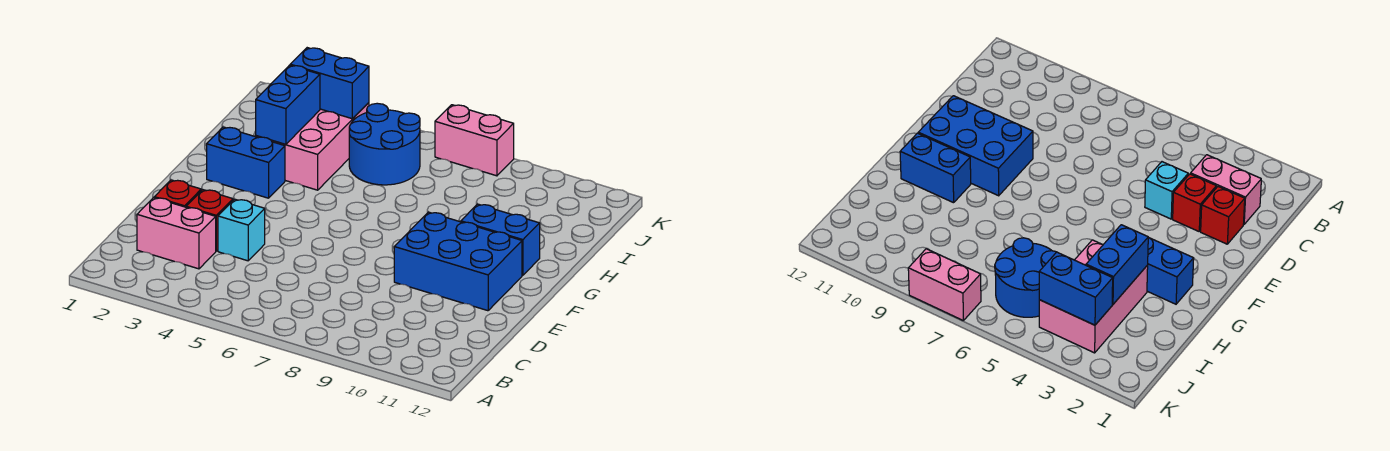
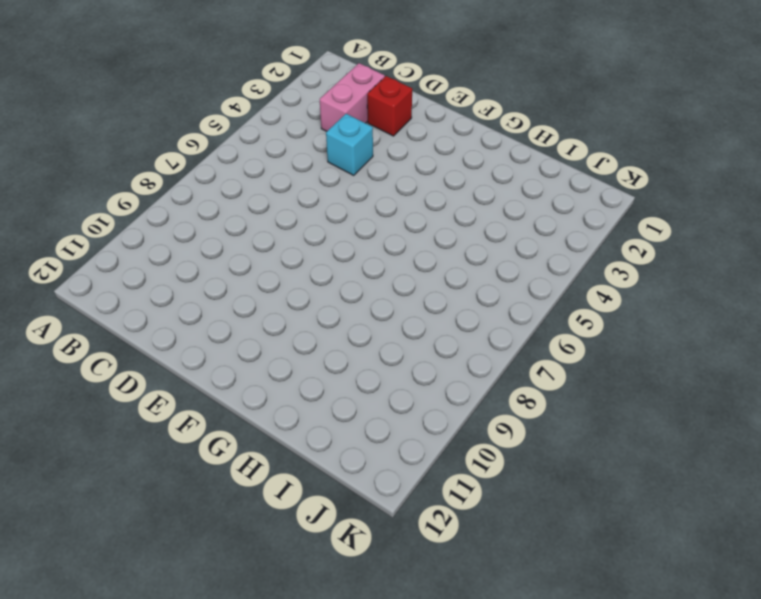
none -> red 1x1 brick [186,190,233,251]
none -> blue 2x3 brick [394,212,522,311]
none -> blue 1x2 brick [207,127,285,198]

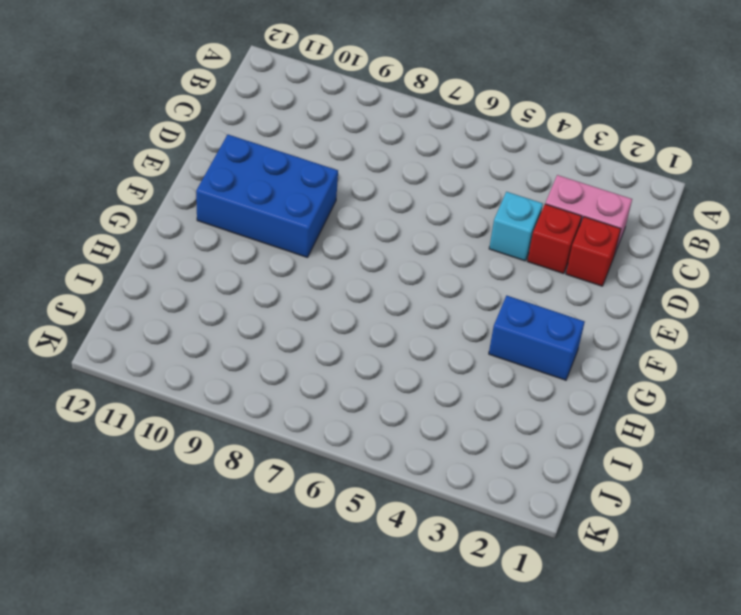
none -> blue 1x2 brick [461,204,540,275]
none -> pink 2x3 brick [256,103,369,190]
none -> blue 2x2 round brick [349,103,420,185]

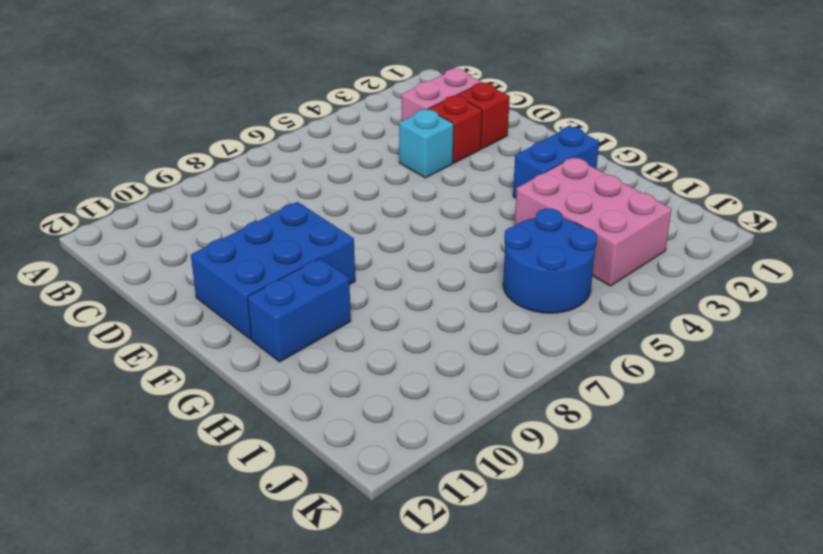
none -> pink 1x2 brick [435,105,514,176]
none -> blue 1x2 brick [256,65,320,144]
none -> blue 1x2 brick [290,48,369,119]

